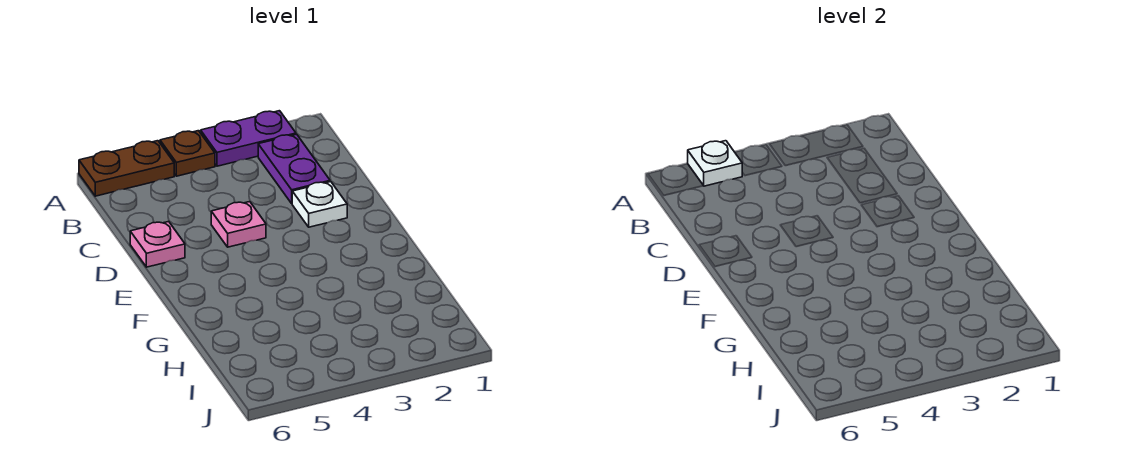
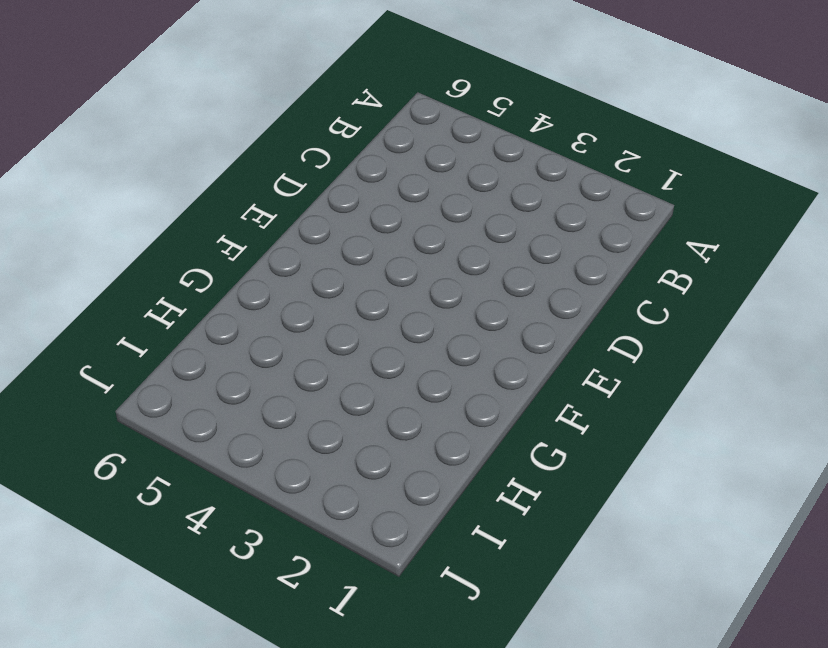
none -> purple 1x2 plate [201,111,296,166]
none -> brown 1x1 plate [160,131,215,176]

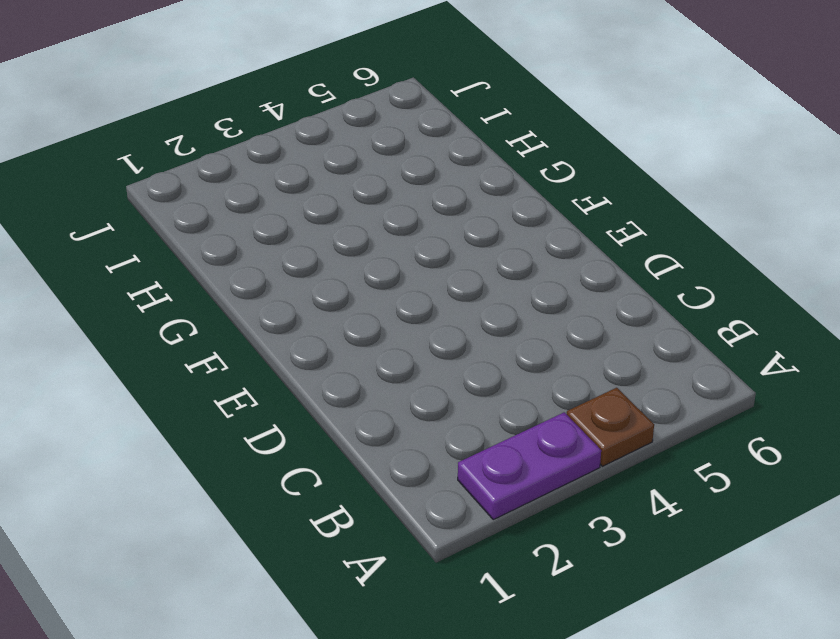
none -> brown 1x2 plate [79,141,174,196]
none -> purple 1x2 plate [258,134,330,203]

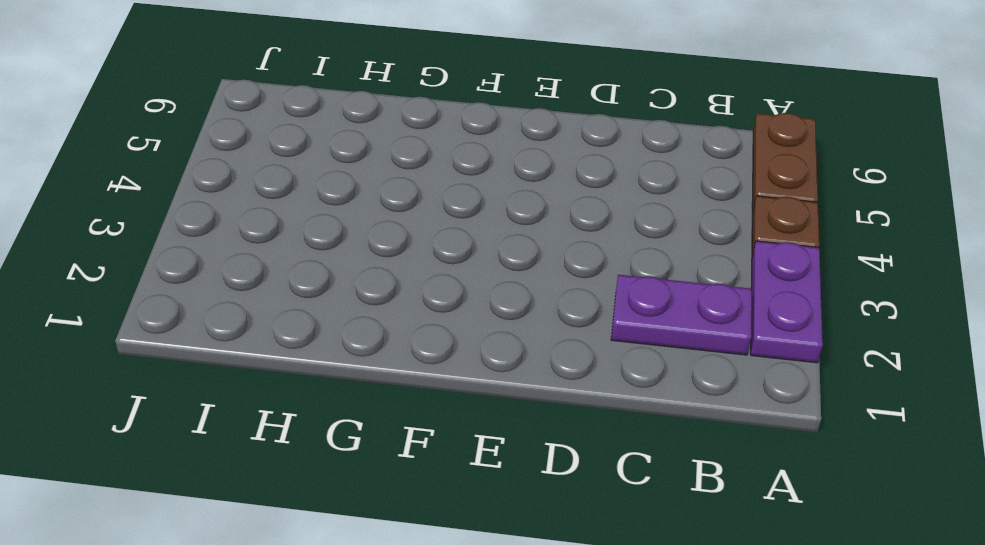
none -> white 1x1 plate [292,182,347,227]
none -> pink 1x1 plate [211,202,266,247]

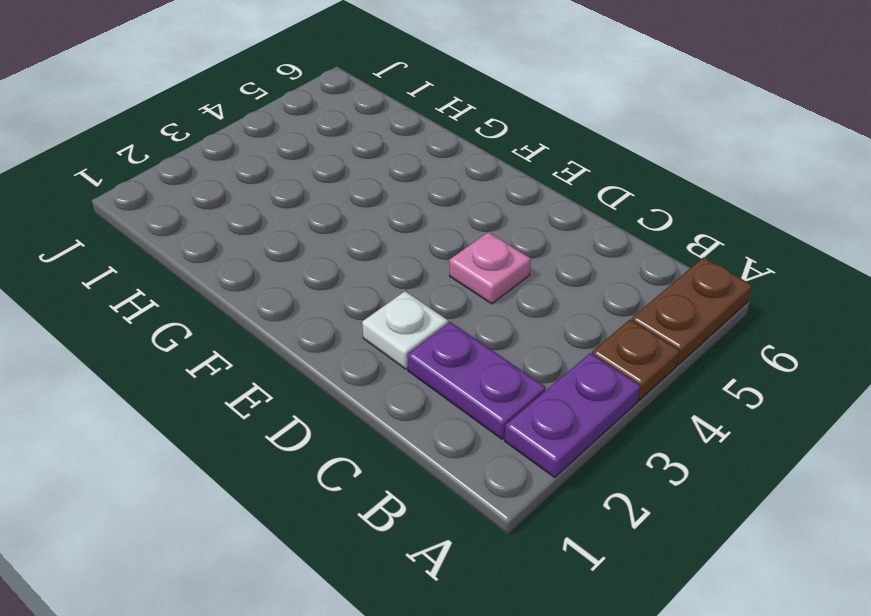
none -> pink 1x1 plate [130,222,185,267]
none -> white 1x1 plate [688,141,742,186]

